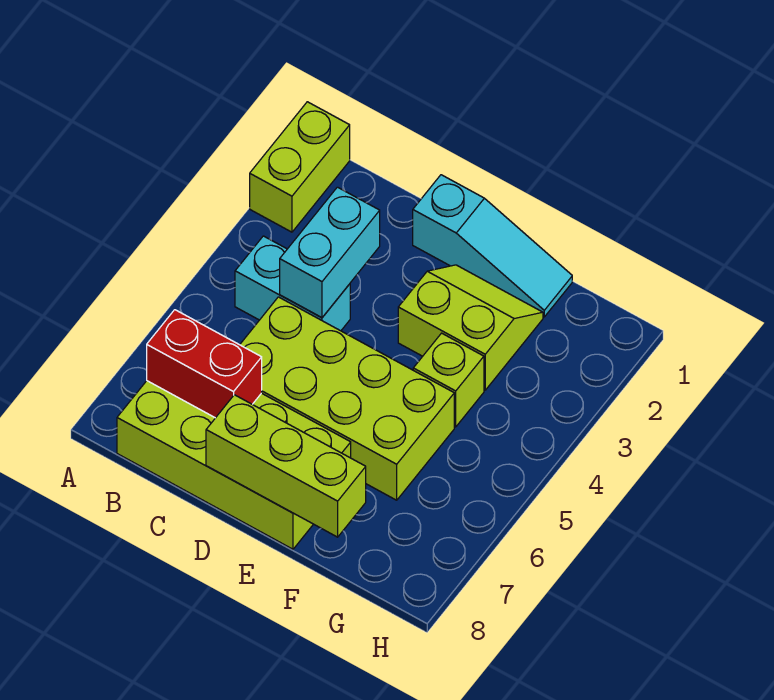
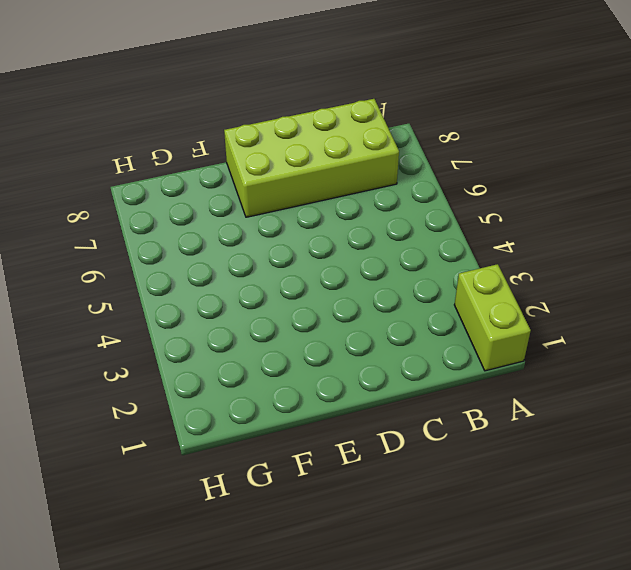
none -> cyan 1x2 brick [235,236,350,331]
none -> lime 2x4 brick [240,297,454,500]

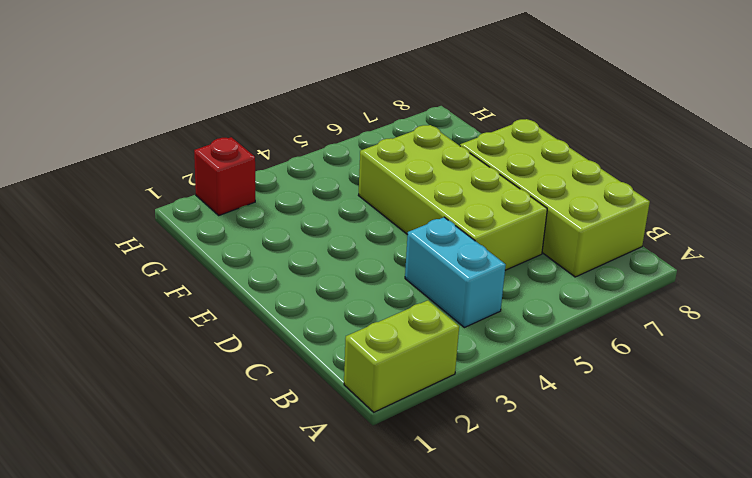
red 1x1 brick [194,137,255,215] -> none
none -> cyan 1x3 slope [413,175,572,317]
none -> lime 2x2 slope [398,265,543,390]

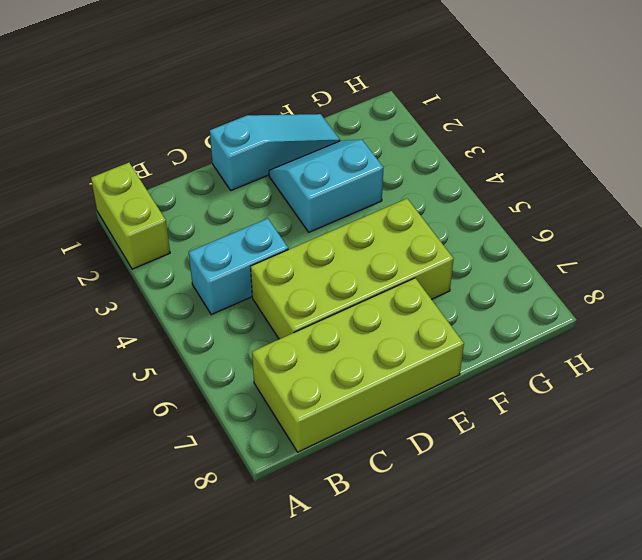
cyan 2x2 slope [269,140,383,232] -> lime 2x2 slope [398,265,543,390]
none -> lime 1x1 brick [413,333,484,427]
none -> red 1x2 brick [147,310,262,418]

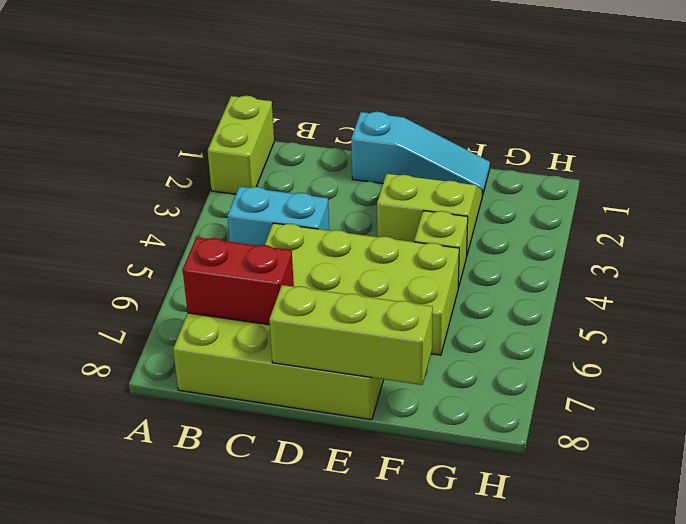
none -> cyan 1x2 brick [280,187,380,318]

